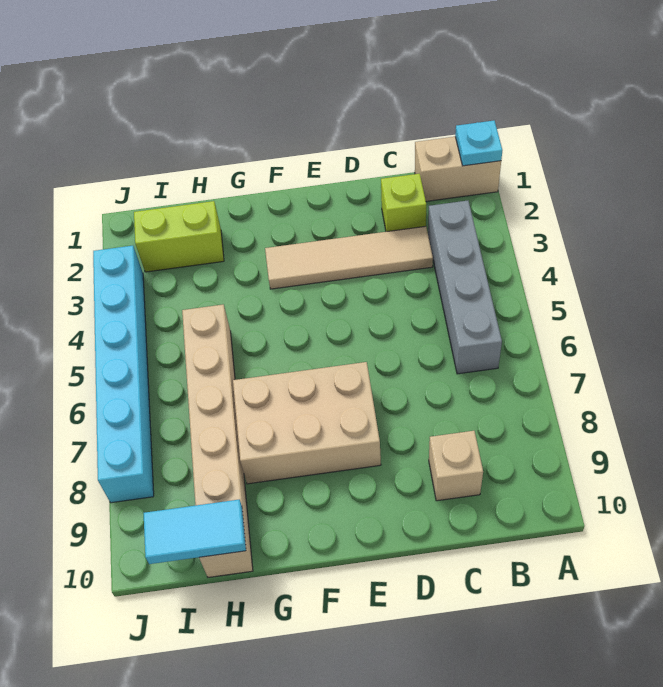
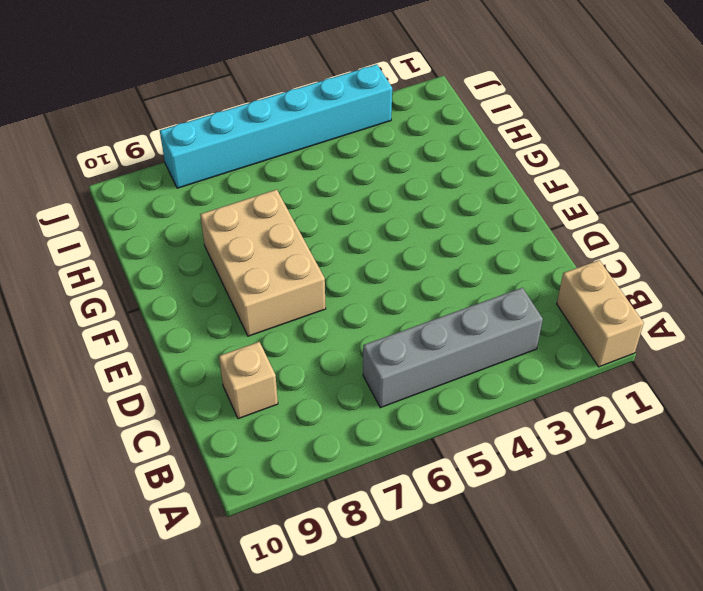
none -> lime 1x1 brick [381,174,426,232]
none -> tan 1x4 tile [265,226,433,289]

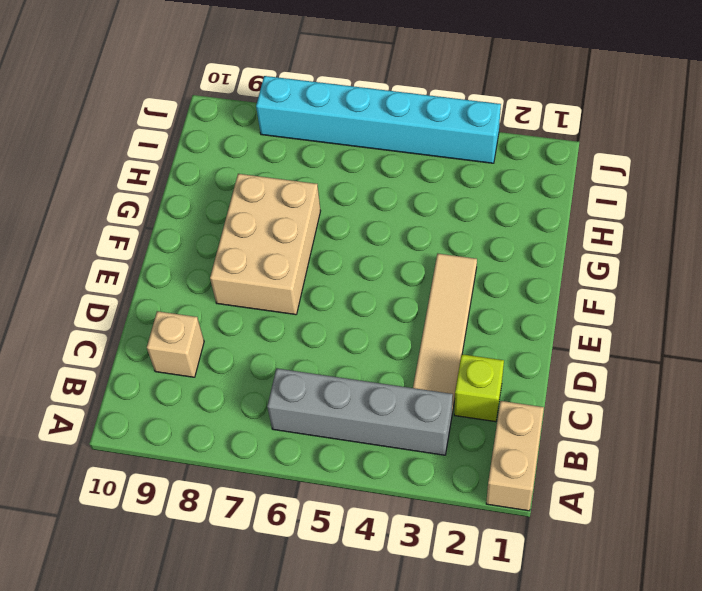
none -> lime 1x2 brick [134,201,224,272]
none -> tan 1x6 brick [182,304,253,577]

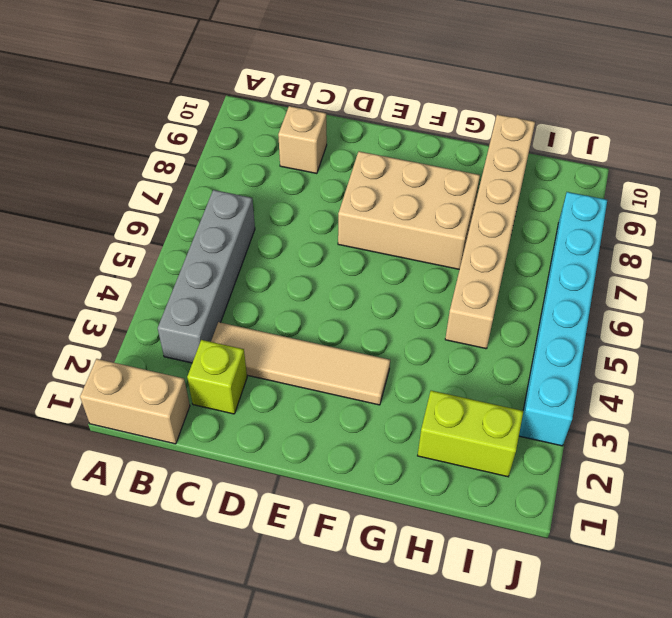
none -> cyan 1x1 plate [455,121,502,166]
none -> cyan 1x2 tile [144,500,246,564]

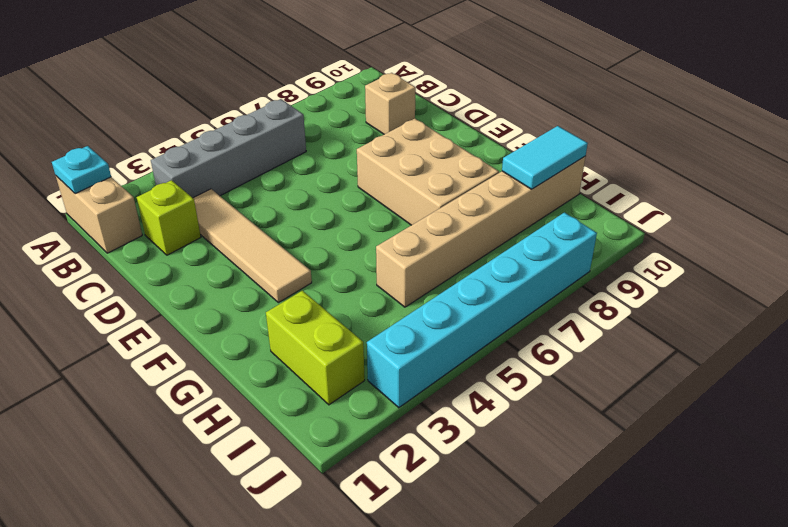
cyan 1x2 tile [502,126,588,189] -> cyan 1x2 tile turned to [144,500,246,564]

